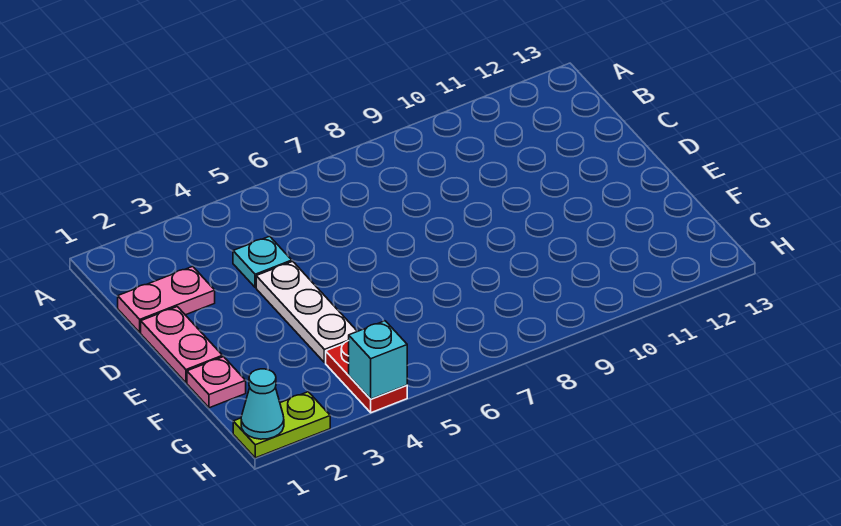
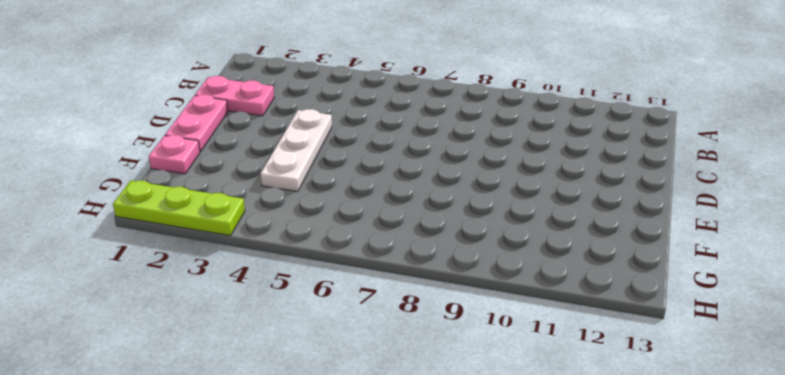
lime 1x3 plate [113,181,245,236] -> lime 1x2 plate [233,392,330,458]
none -> cyan 1x1 plate [233,236,292,287]
none -> red 1x2 plate [326,341,407,413]

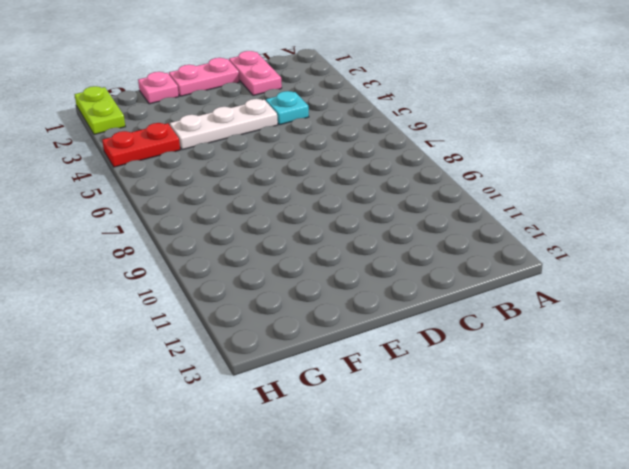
none -> cyan 1x1 cone [241,369,284,439]
none -> cyan 1x1 brick [348,321,407,399]

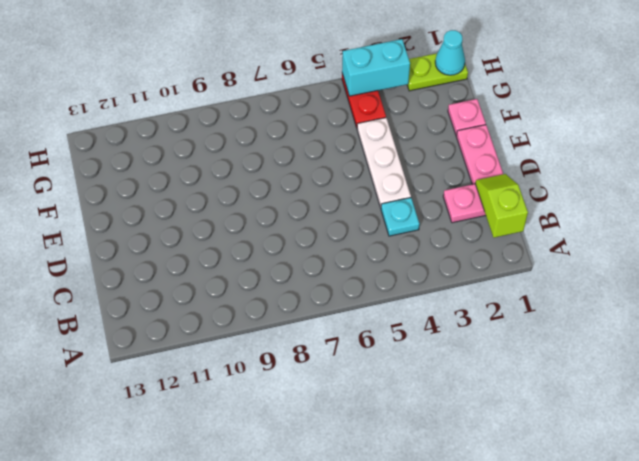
lime 1x2 slope [475,174,528,238] -> none
cyan 1x2 brick [342,39,410,96] -> cyan 1x1 brick [348,321,407,399]

